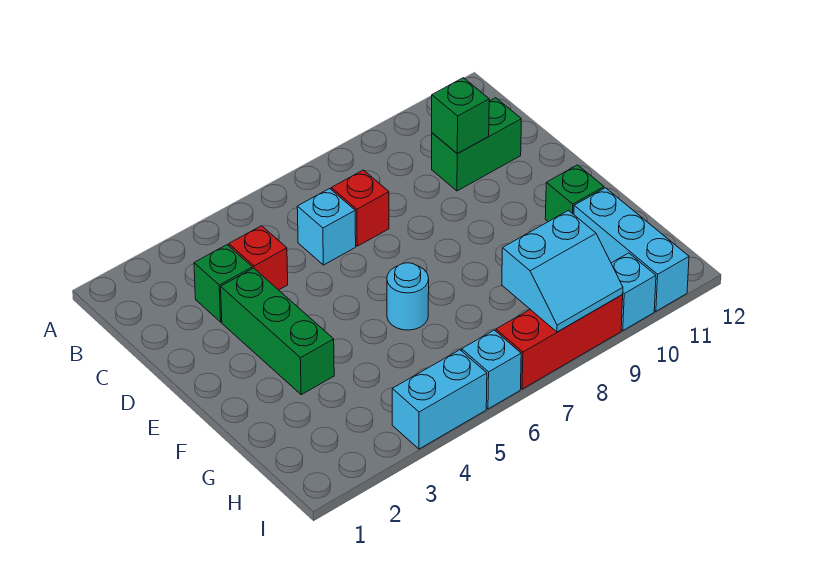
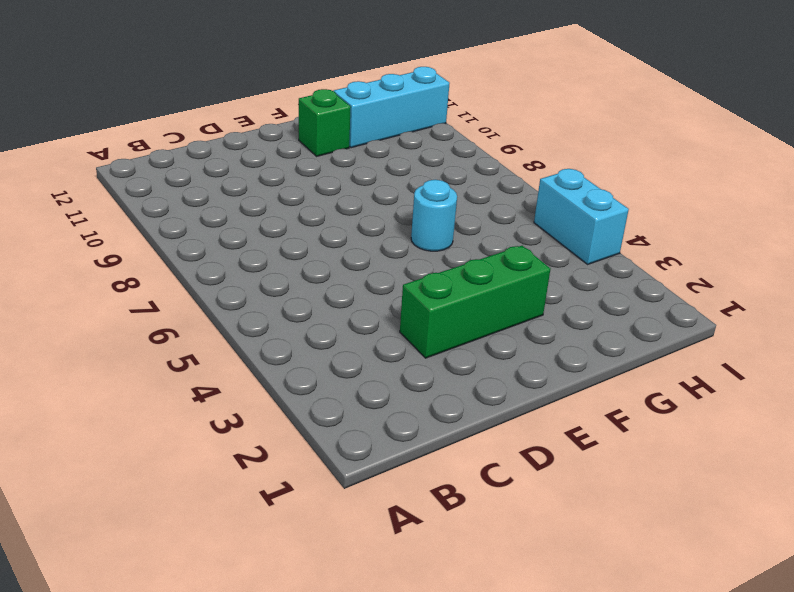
none -> green 1x1 brick [194,245,252,322]
none -> red 1x1 brick [229,226,288,290]
none -> cyan 1x1 brick [297,189,356,265]

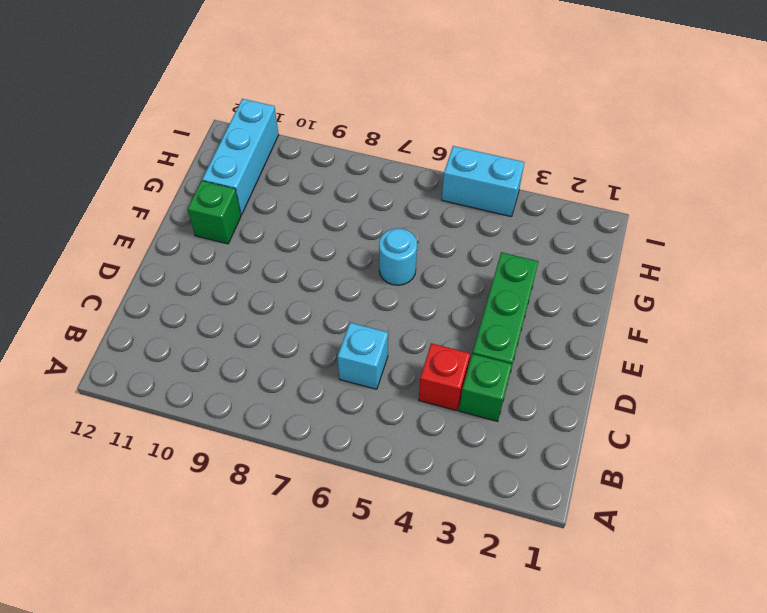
none -> red 1x1 brick [331,170,389,246]
none -> green 1x2 brick [432,98,521,191]
none -> cyan 1x1 brick [462,330,521,409]

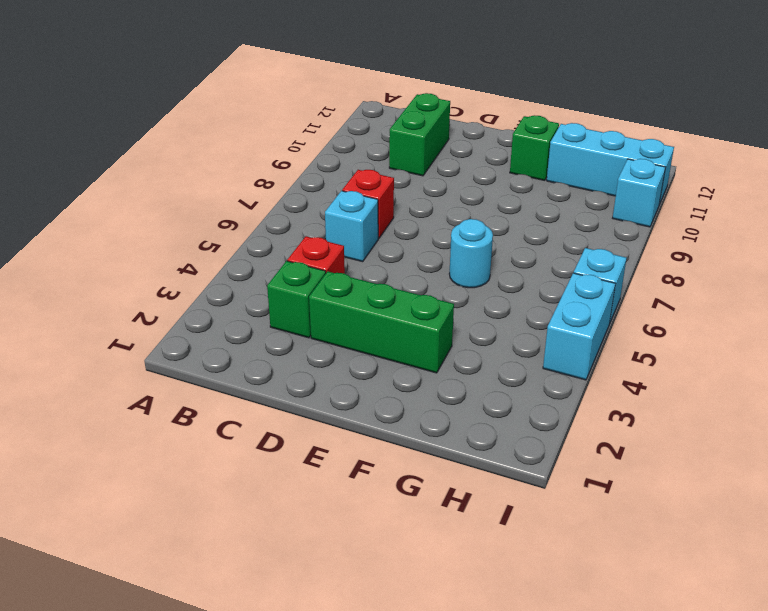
none -> red 1x3 brick [496,295,623,389]
none -> green 1x1 brick [432,78,489,154]
none -> cyan 2x2 slope [502,210,623,332]

